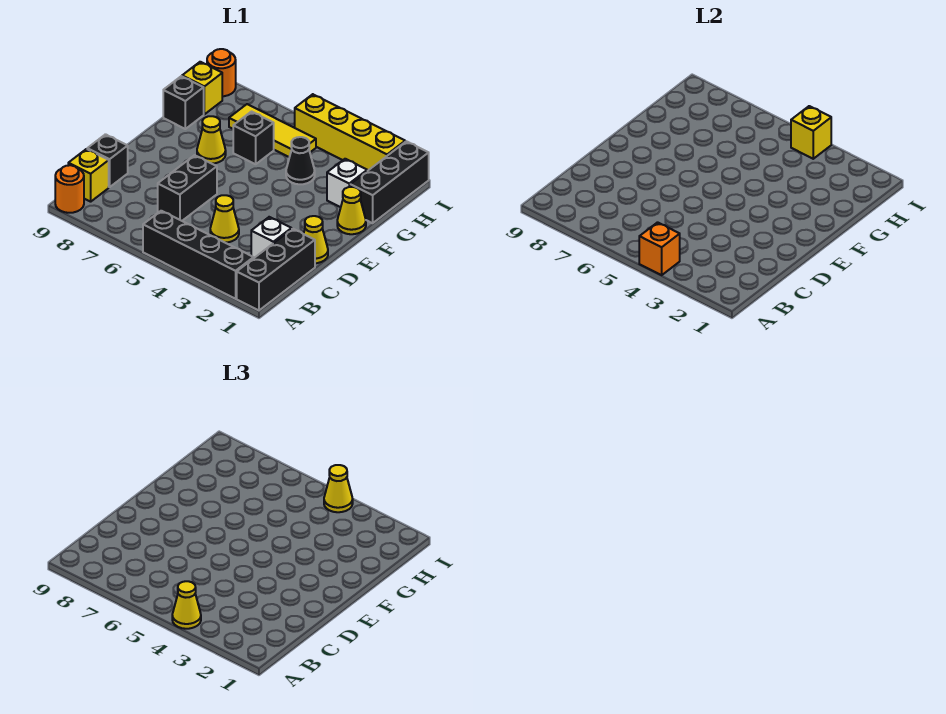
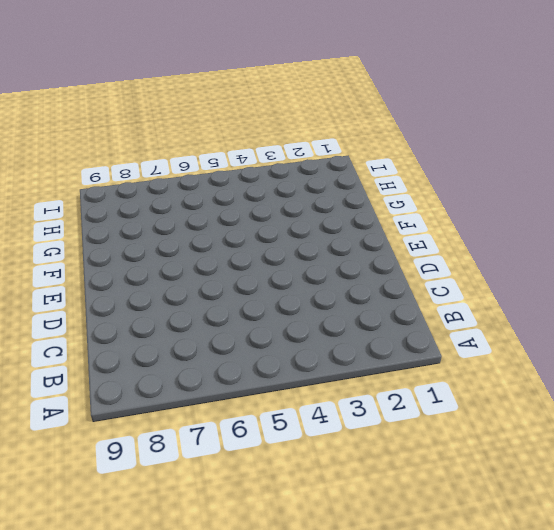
none -> black 1x3 brick [237,229,315,310]
none -> black 1x4 brick [143,211,254,299]
none -> orange 1x1 round brick [55,165,84,213]

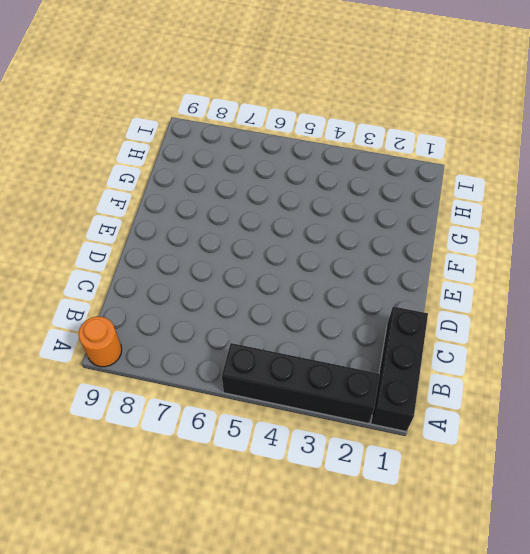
none -> yellow 1x1 brick [68,149,109,202]
none -> white 1x1 brick [251,217,292,258]
none -> yellow 1x1 cone [210,195,239,243]

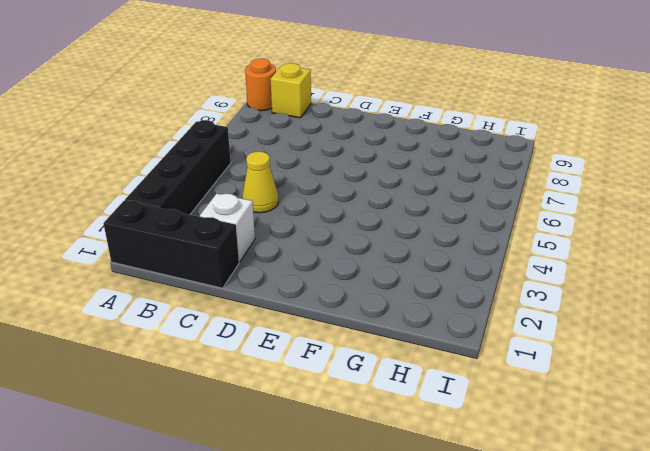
none -> black 1x2 brick [158,155,217,221]
none -> black 1x1 brick [87,134,128,187]
none -> yellow 1x1 cone [304,216,328,263]

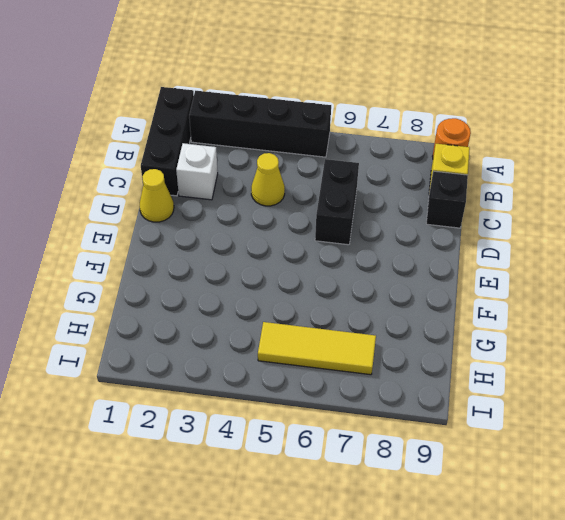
none -> yellow 1x1 cone [337,187,366,234]
none -> yellow 1x1 cone [197,116,226,164]
none -> black 1x3 brick [350,141,429,223]

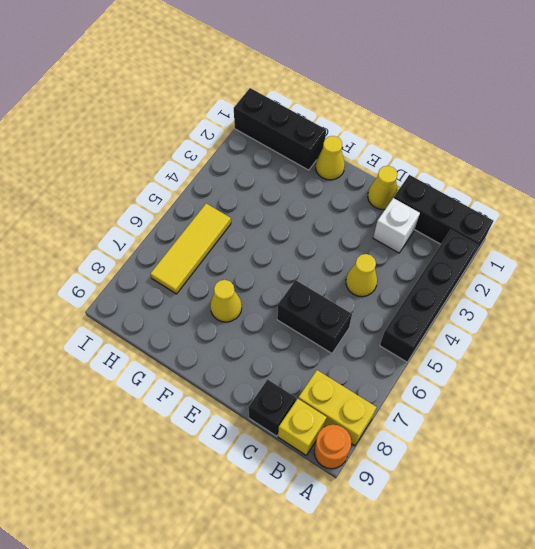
yellow 1x2 brick [298,370,377,446] -> none
none -> white 1x1 brick [327,159,367,207]
none -> black 1x1 cone [286,137,315,184]
none -> black 1x1 brick [233,112,274,164]

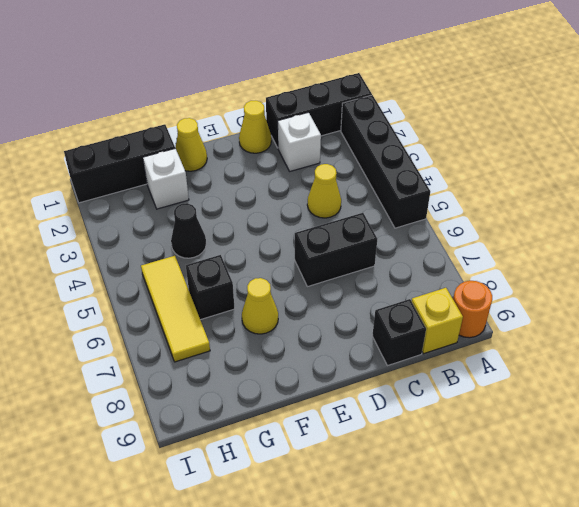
none -> black 1x1 brick [163,76,204,129]
none -> yellow 1x1 brick [182,62,222,114]
none -> yellow 1x4 brick [295,94,405,171]

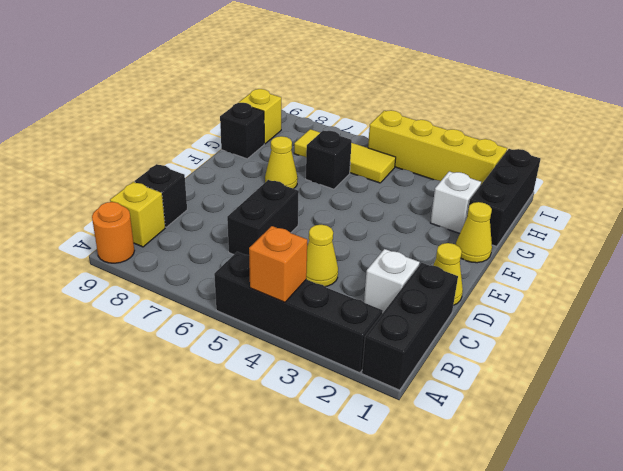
none -> black 1x1 cone [286,137,315,184]
none -> orange 1x1 round brick [207,49,236,96]
none -> yellow 1x1 brick [791,106,831,159]

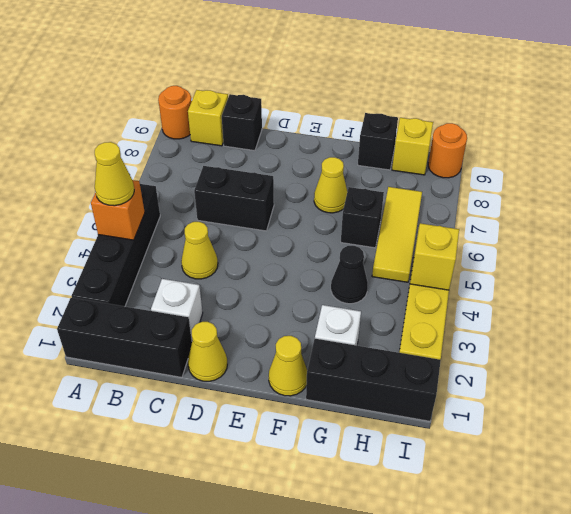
none -> yellow 1x1 cone [324,465,353,512]

